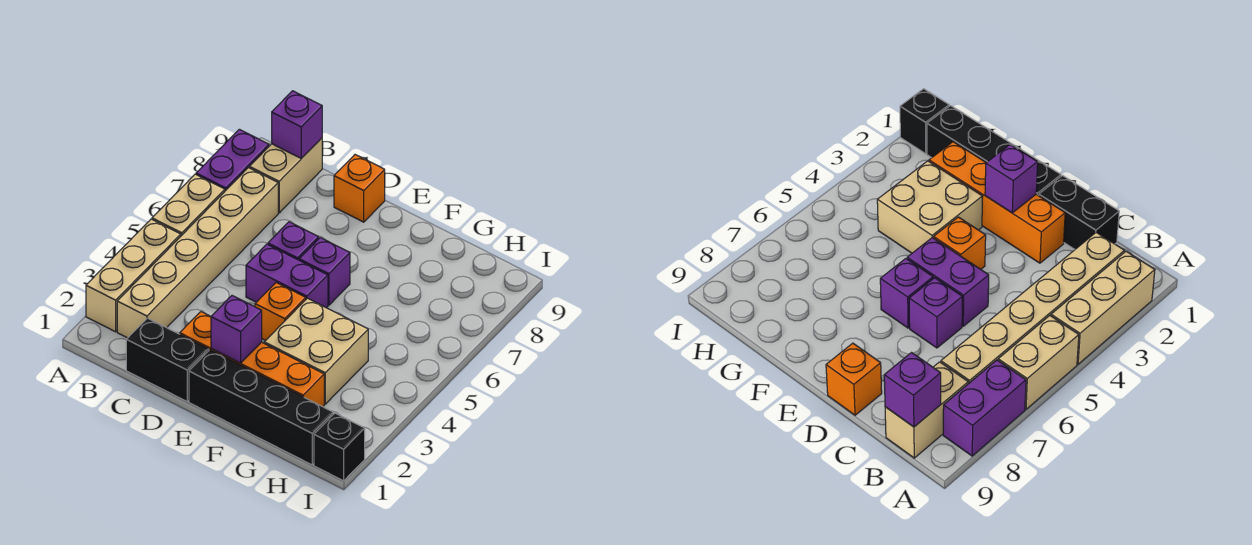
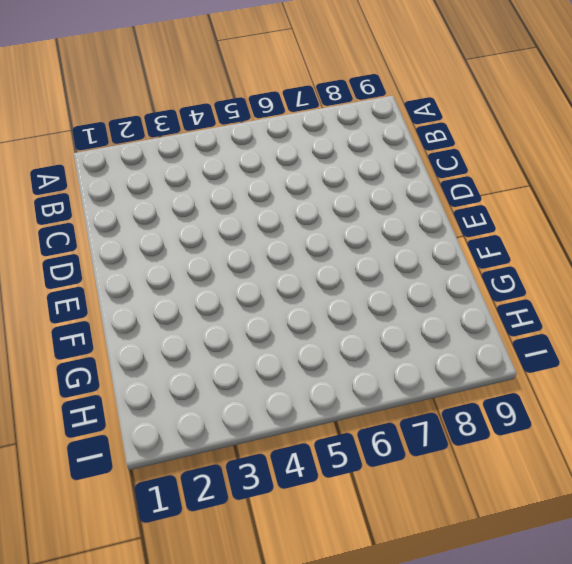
none -> tan 1x3 brick [86,219,181,332]
none -> tan 1x2 brick [152,174,225,236]
none -> purple 1x2 brick [196,129,269,191]

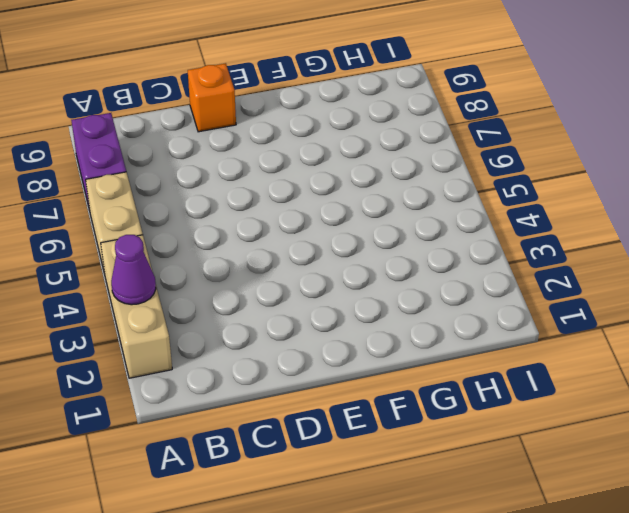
purple 1x1 cone [111,235,156,305] -> none
none -> tan 1x6 brick [117,168,278,338]
none -> tan 1x2 brick [249,138,322,213]
none -> black 1x2 brick [126,318,208,401]

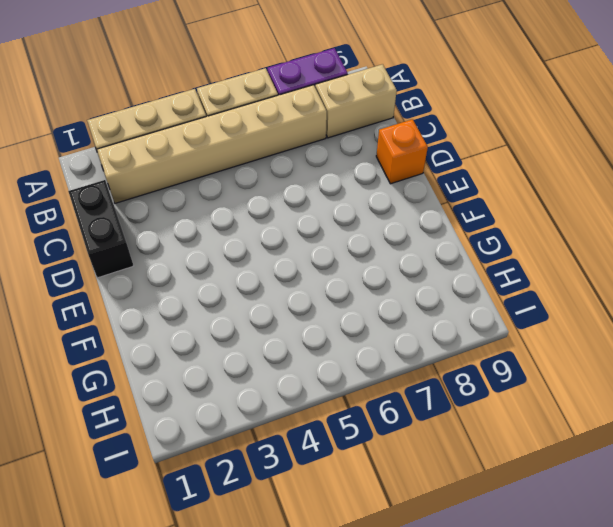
none -> orange 1x4 brick [180,312,324,407]
none -> purple 1x2 brick [246,244,328,308]
none -> purple 1x1 brick [268,222,319,260]

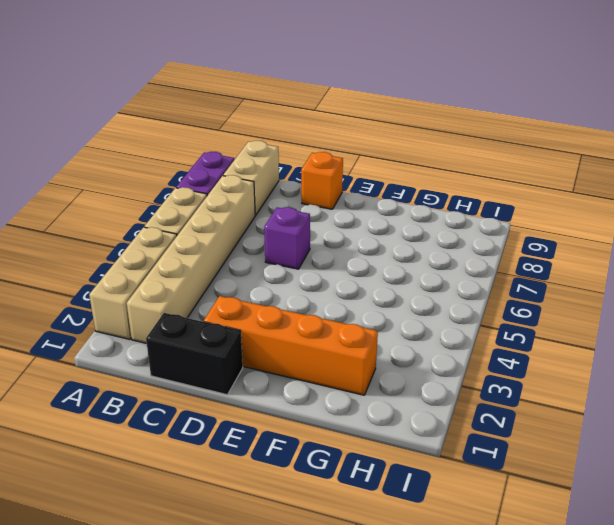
none -> purple 1x2 brick [246,244,328,308]
none -> black 1x4 brick [189,350,333,465]
none -> orange 1x1 brick [255,283,306,341]

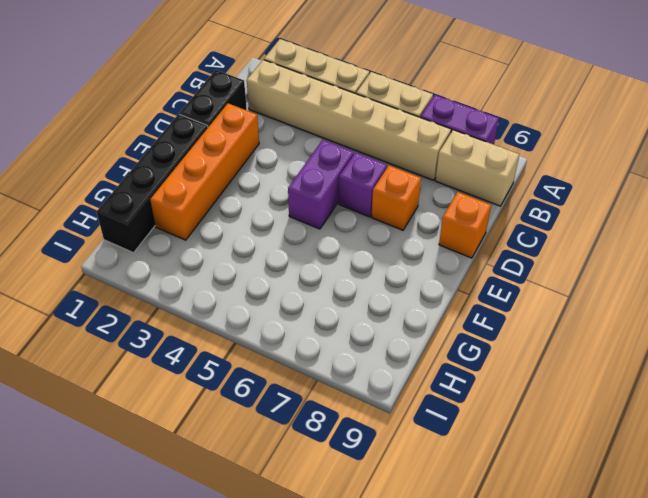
orange 1x1 brick [371,166,421,230] -> orange 1x1 brick moved to [255,283,306,341]
none -> purple 1x1 brick [299,238,350,305]
none -> tan 2x2 brick [264,298,368,404]
none -> black 1x1 brick [314,413,365,481]

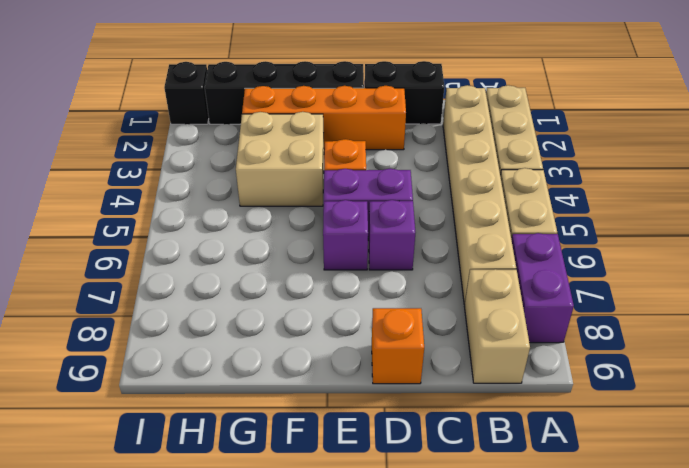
none -> purple 1x1 brick [272,91,322,159]
none -> purple 1x1 brick [211,296,262,363]

